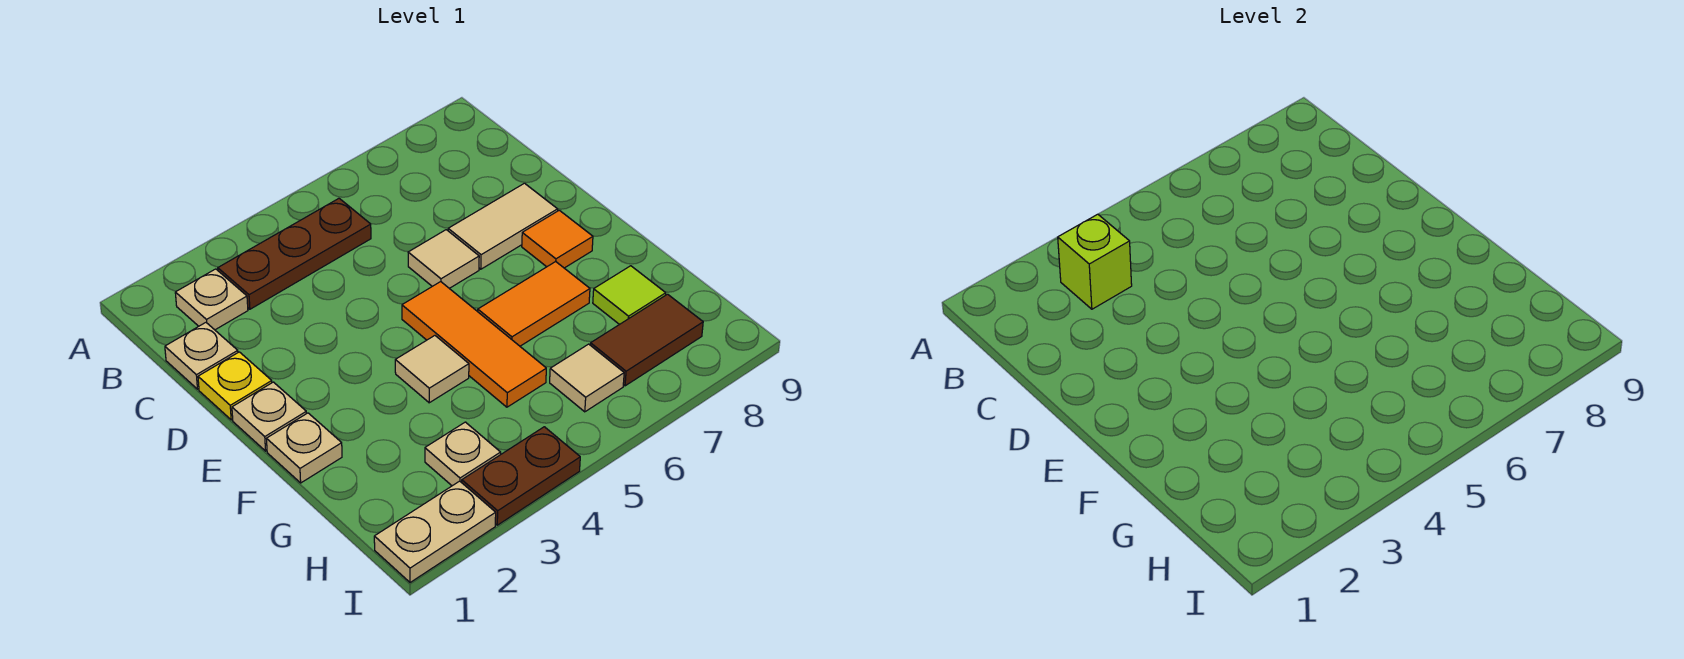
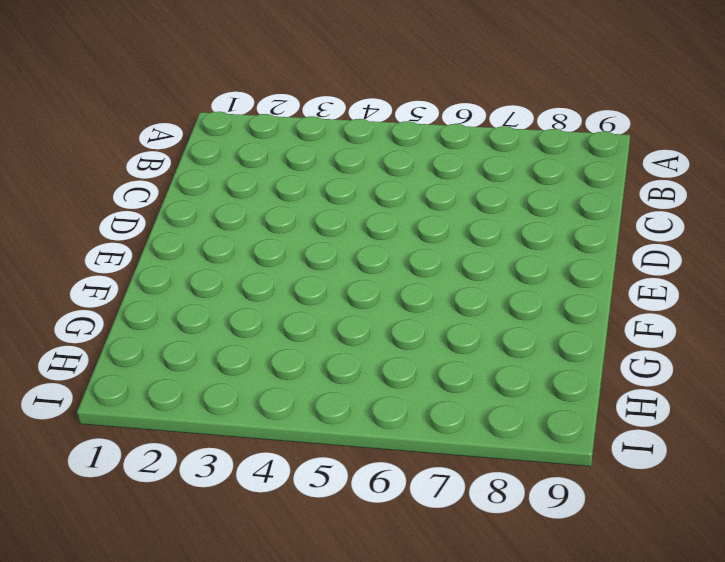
none -> tan 1x1 plate [175,269,248,330]
none -> brown 1x3 plate [218,198,371,309]
none -> tan 1x1 plate [165,323,238,389]

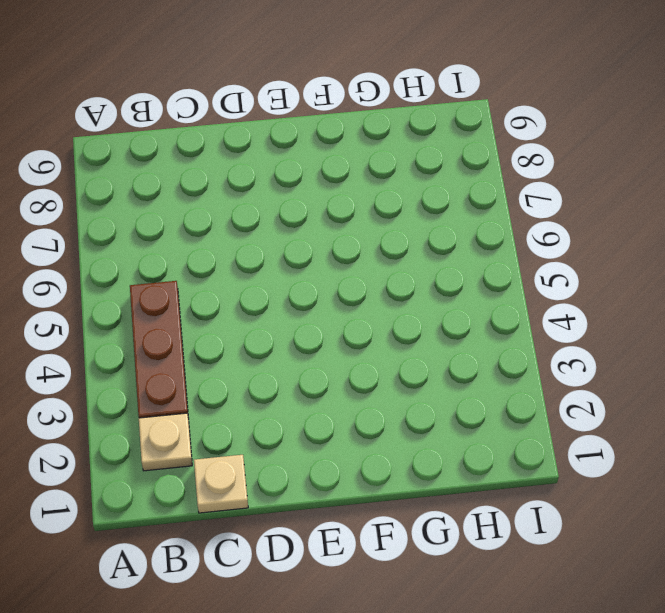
none -> yellow 1x1 plate [198,352,272,420]
none -> tan 1x1 tile [408,230,479,288]
none -> tan 1x2 tile [448,183,558,269]

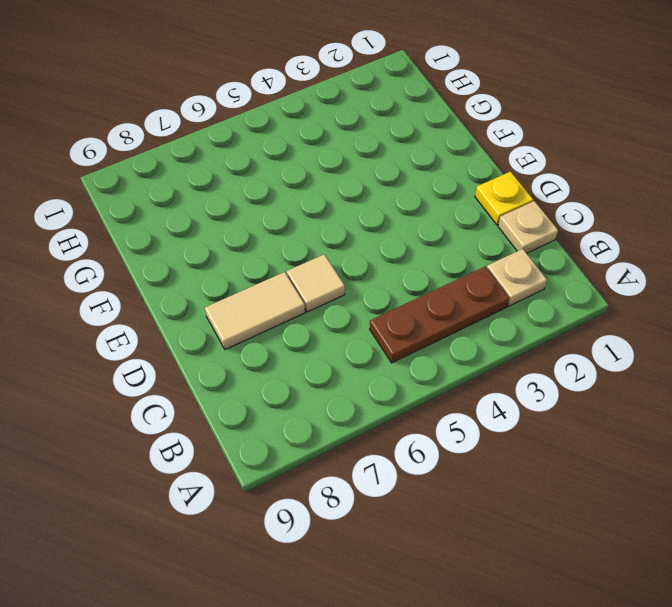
none -> tan 1x1 plate [232,382,306,451]
none -> orange 1x3 tile [402,282,546,407]
none -> orange 1x1 tile [522,210,593,268]

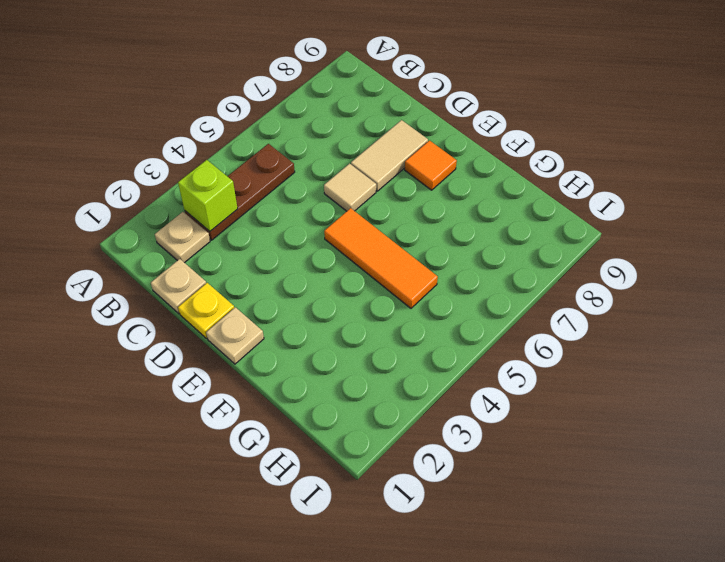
none -> tan 1x1 plate [267,413,342,483]
none -> tan 1x1 tile [395,336,469,403]
none -> orange 1x2 tile [478,262,590,346]

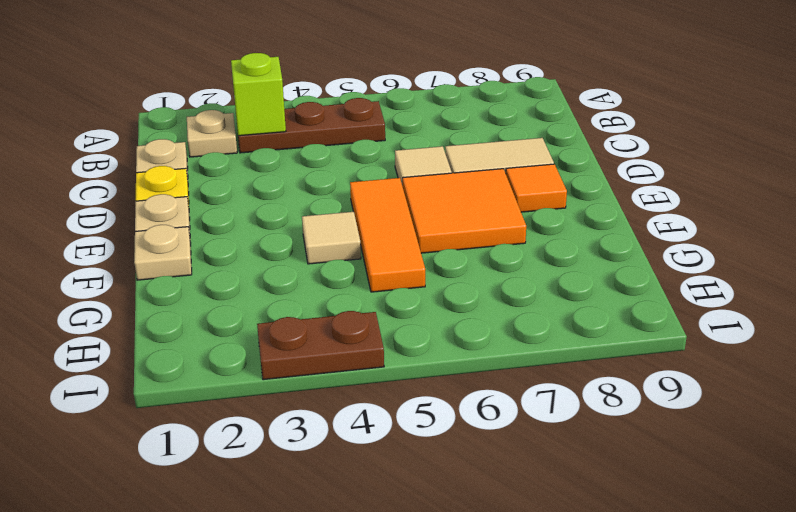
orange 2x2 tile [403,169,526,253] -> orange 1x2 tile [478,262,590,346]
none -> lime 1x1 tile [593,266,666,325]
none -> tan 1x1 plate [425,422,501,486]
none -> tan 1x1 tile [550,344,624,412]

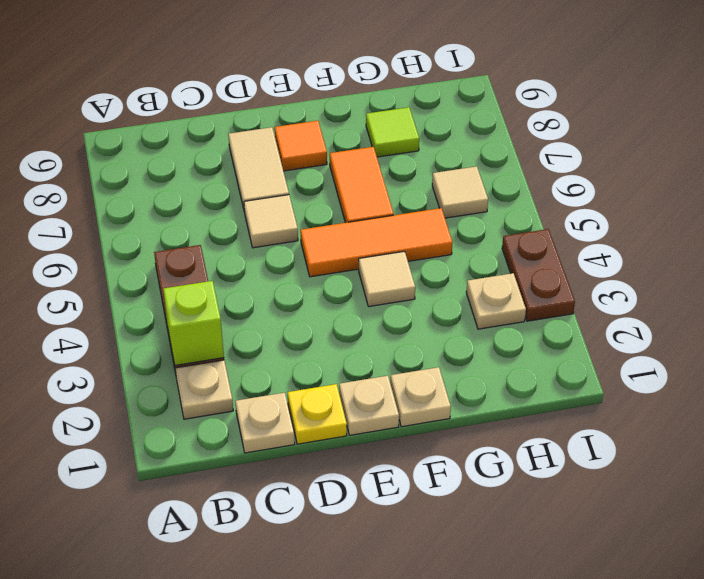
none -> brown 1x2 tile [591,294,703,386]
none -> tan 1x2 plate [374,481,496,583]

